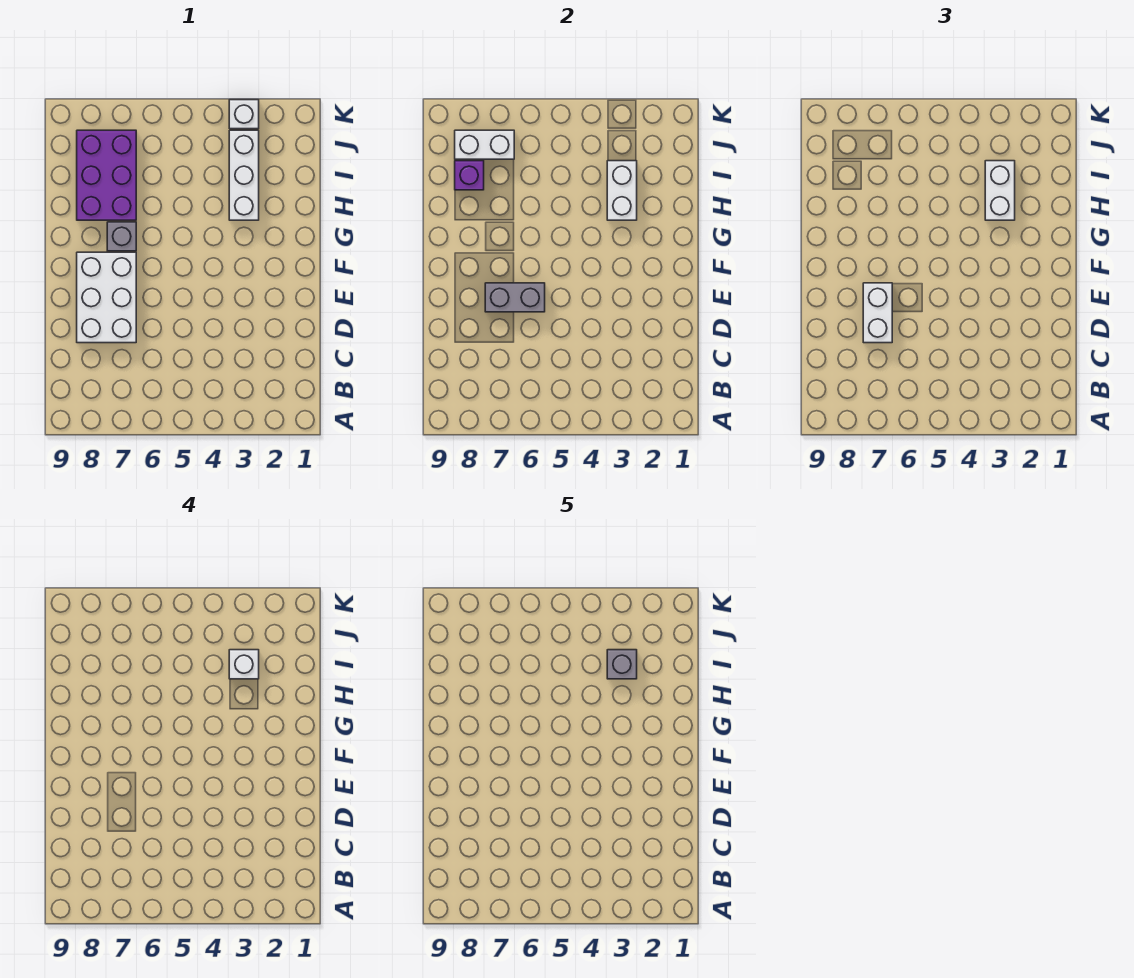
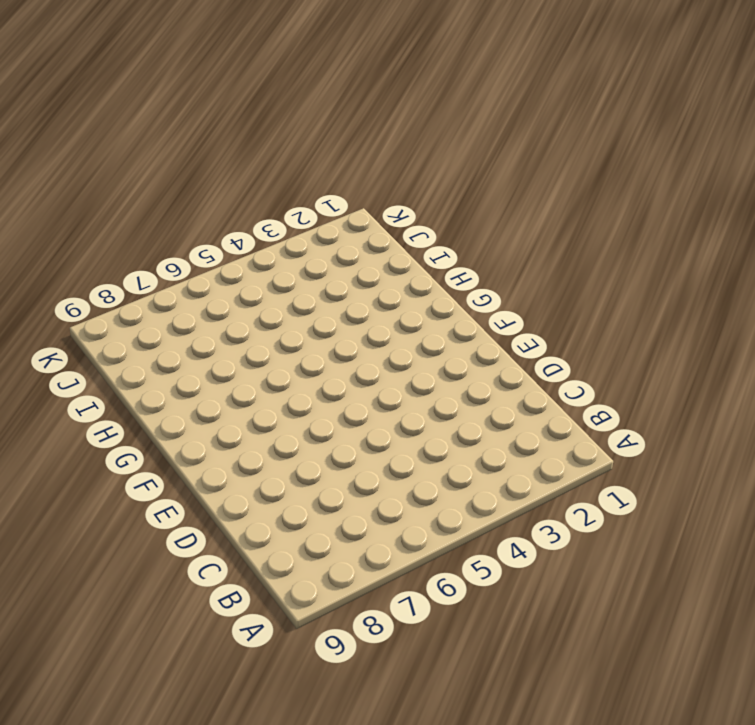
none -> white 2x3 brick [77,252,136,343]
none -> grey 1x1 brick [107,222,136,251]
none -> white 1x3 brick [229,130,259,220]

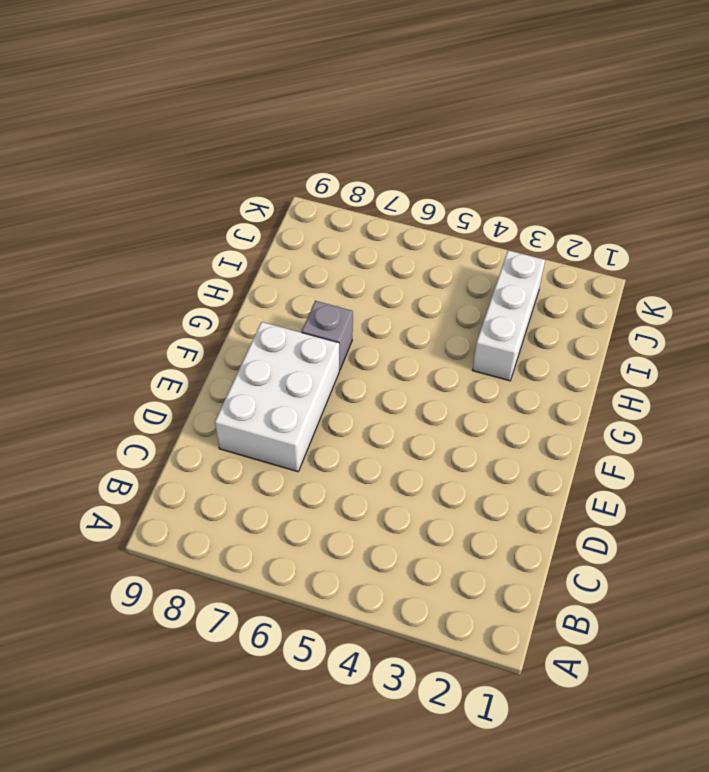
none -> purple 2x3 brick [77,130,136,220]
none -> white 1x1 brick [229,100,259,129]
none -> grey 1x2 brick [485,283,545,312]

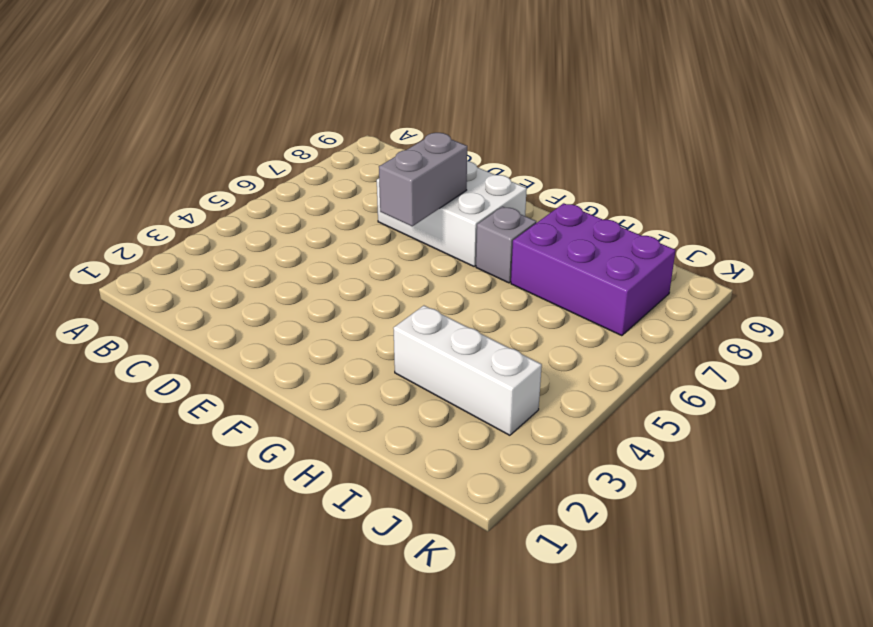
none -> white 1x1 brick [229,100,259,129]
none -> white 1x2 brick [607,161,637,220]
none -> purple 1x1 brick [455,161,484,190]

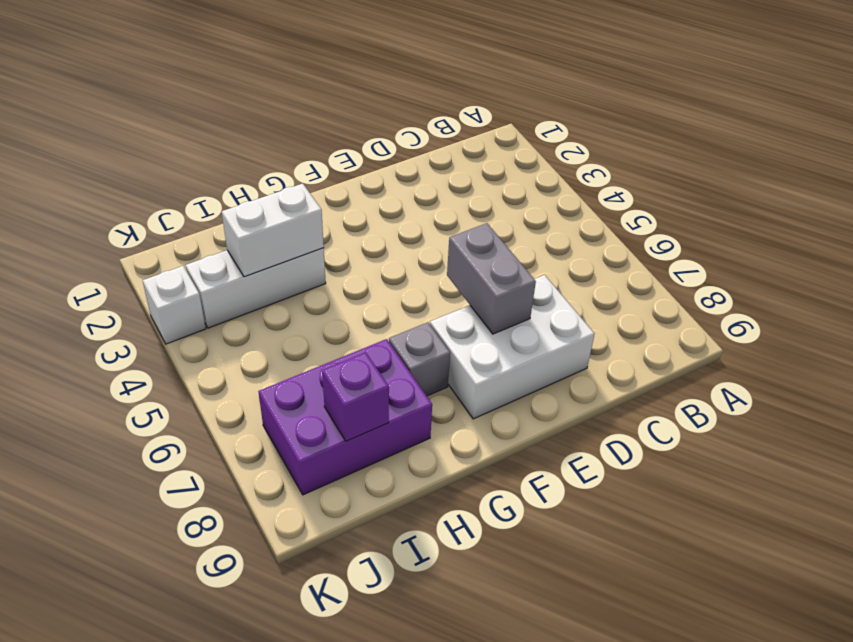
none -> white 1x2 brick [455,130,514,159]
none -> white 1x2 brick [863,283,892,343]
none -> white 1x2 brick [985,161,1015,220]

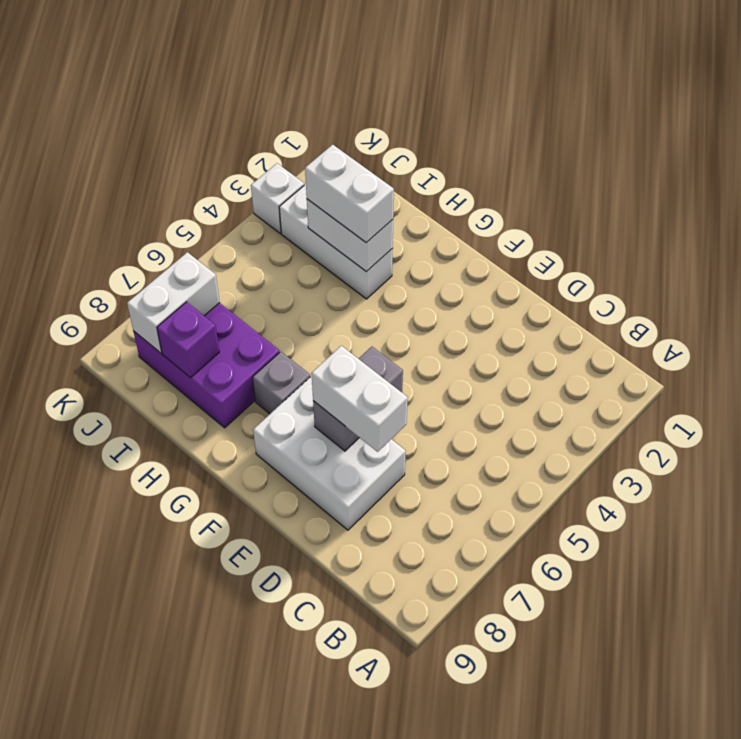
none -> white 1x1 brick [229,650,259,679]
none -> grey 1x1 brick [607,650,637,679]

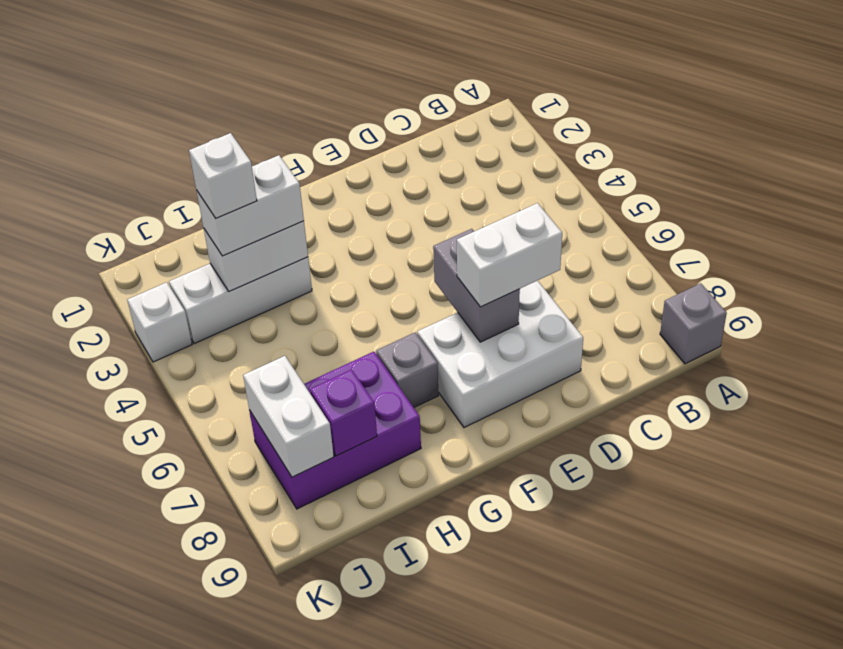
grey 1x1 brick [660,283,727,364] -> grey 1x1 brick moved to [607,650,637,679]

